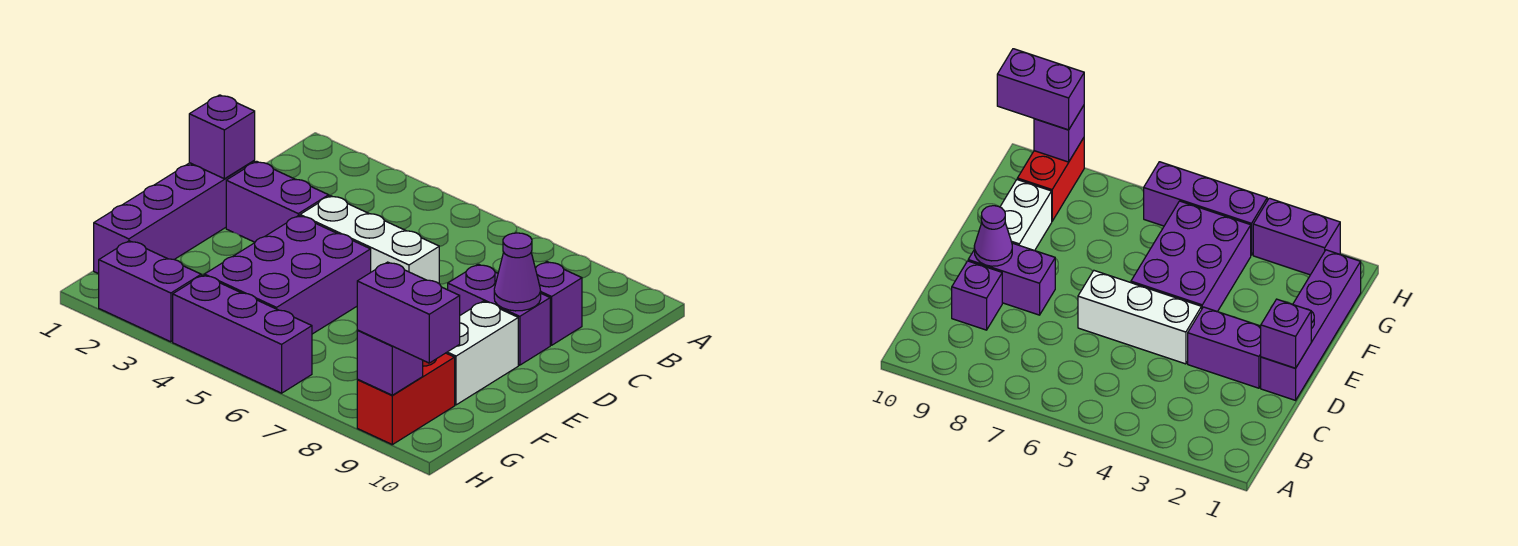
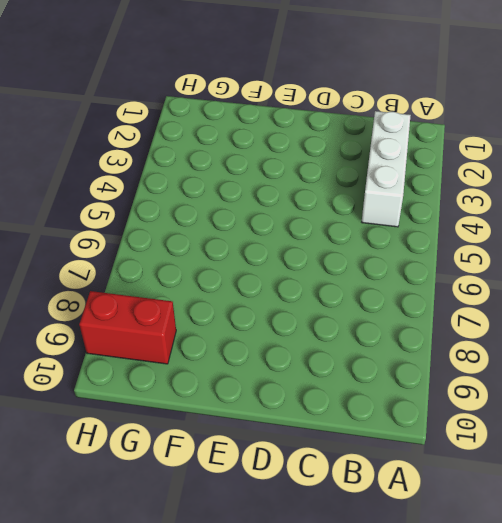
white 1x3 brick [362,111,411,227] -> white 1x3 brick moved to [300,196,439,283]
none -> purple 1x1 brick [535,262,582,345]
none -> purple 1x4 brick [94,160,255,274]
none -> purple 1x2 brick [226,161,329,242]

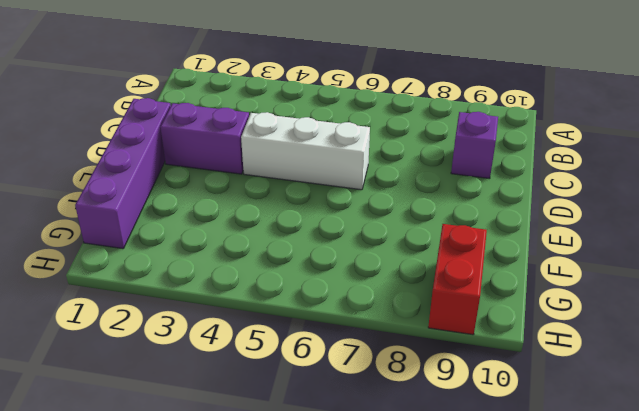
none -> purple 1x2 brick [448,264,550,365]
none -> purple 2x3 brick [204,215,371,334]
none -> white 1x2 brick [447,301,518,405]

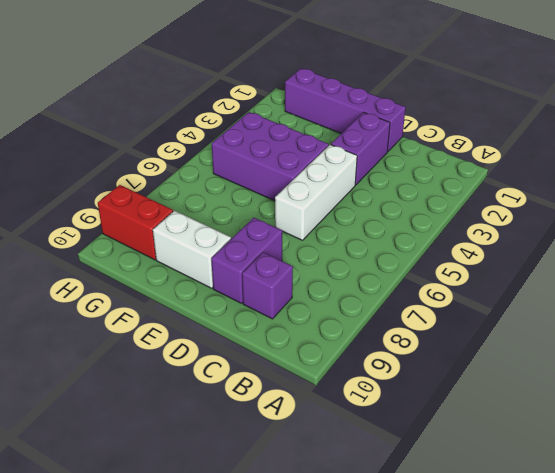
none -> purple 1x2 brick [99,241,201,342]
none -> purple 1x3 brick [173,275,312,393]
none -> purple 1x1 brick [189,95,255,179]

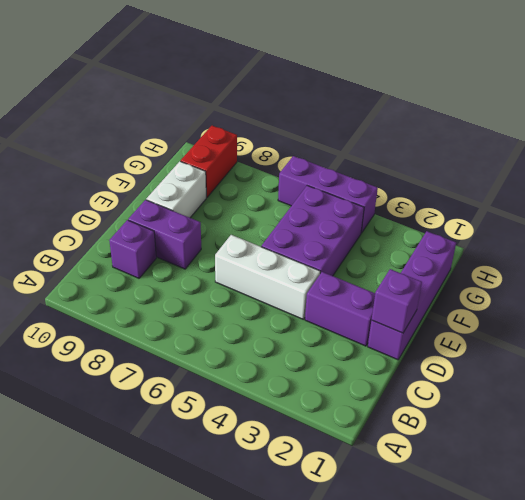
none -> purple 1x2 brick [99,241,201,342]
none -> purple 1x1 cone [494,233,541,311]
none -> purple 1x1 brick [357,330,423,395]

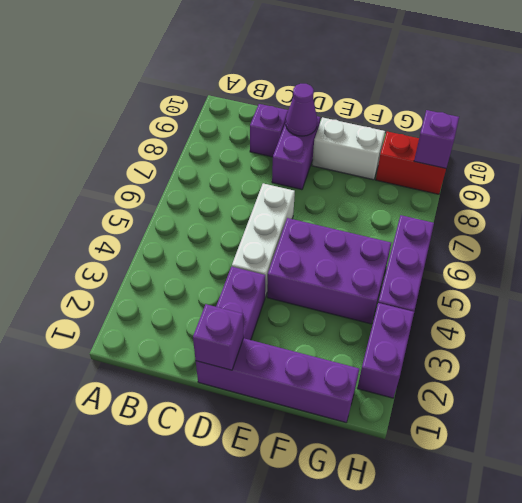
none -> purple 1x2 brick [357,262,460,363]

